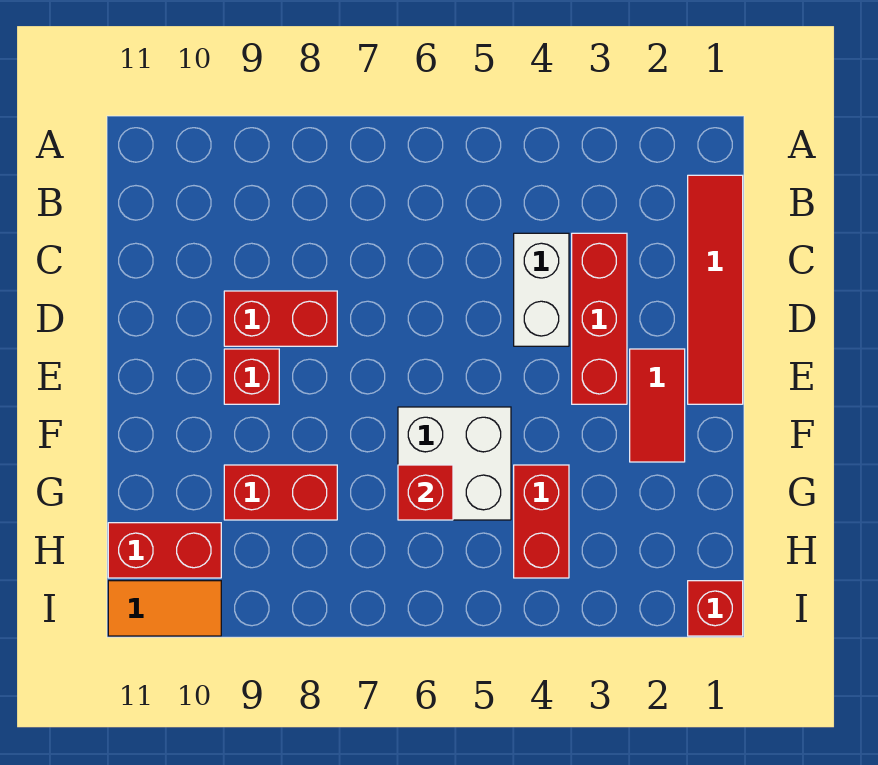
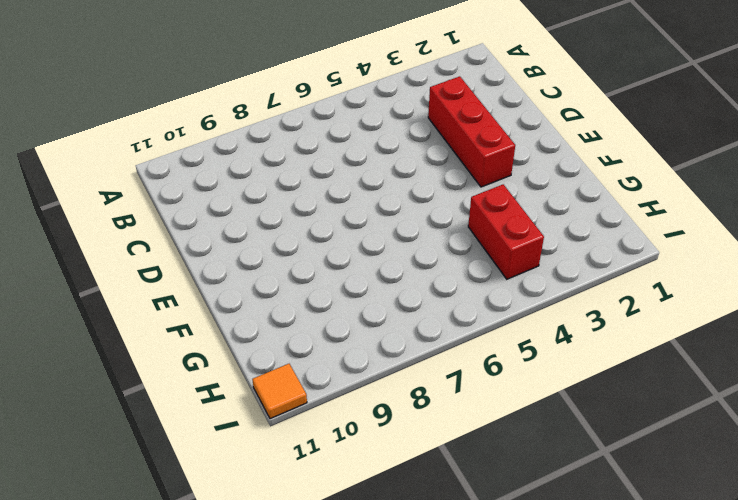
orange 1x1 tile [252,364,307,419] -> orange 1x2 tile [108,581,221,636]
none -> red 1x4 tile [688,175,743,404]
none -> white 1x2 brick [514,233,569,346]
none -> red 1x2 brick [224,291,337,346]

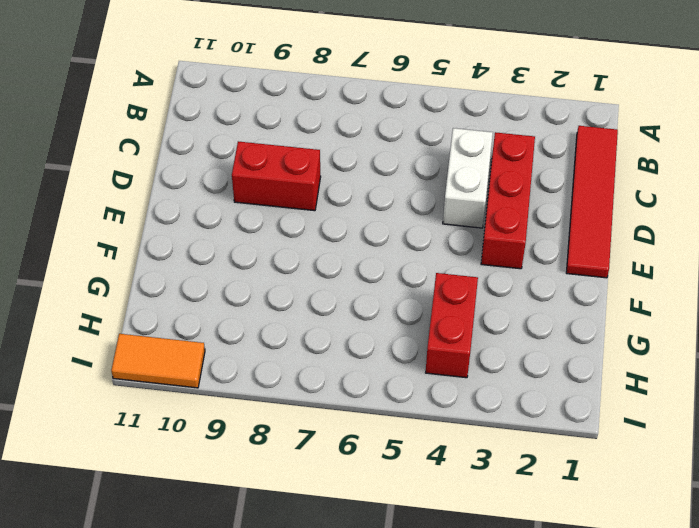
none -> red 1x2 tile [630,349,685,462]
none -> red 1x1 brick [224,349,279,404]
none -> white 2x2 brick [398,407,511,520]

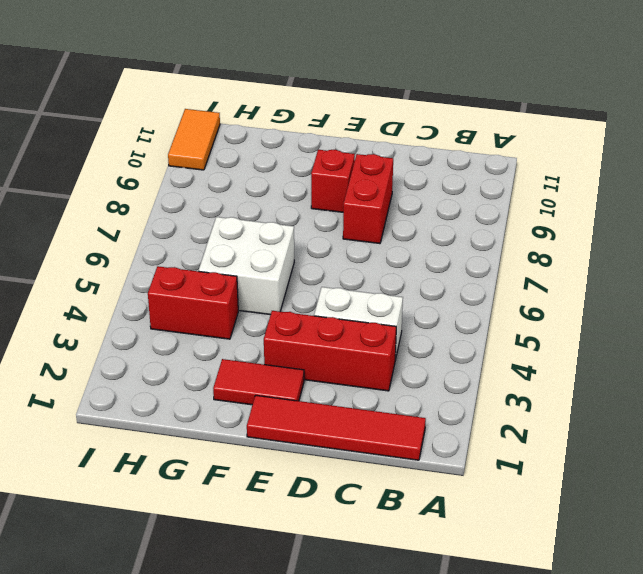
none -> red 1x2 brick [224,465,337,520]
none -> red 1x2 brick [108,523,221,578]
none -> red 1x1 brick [688,581,743,636]

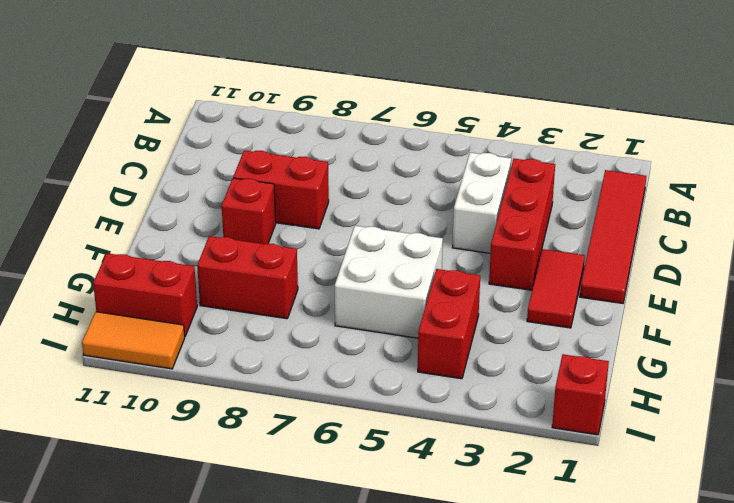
none -> red 1x1 brick [398,465,453,520]

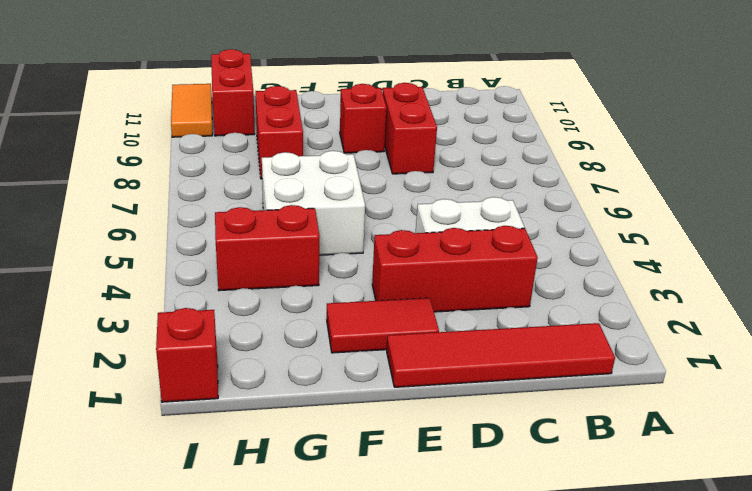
none -> red 1x1 brick [398,465,453,520]

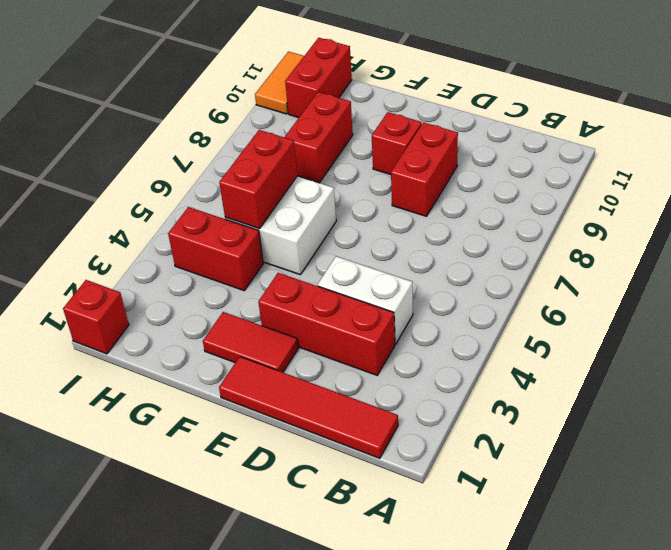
red 1x2 brick [219,130,297,229] -> red 1x1 brick [398,465,453,520]

